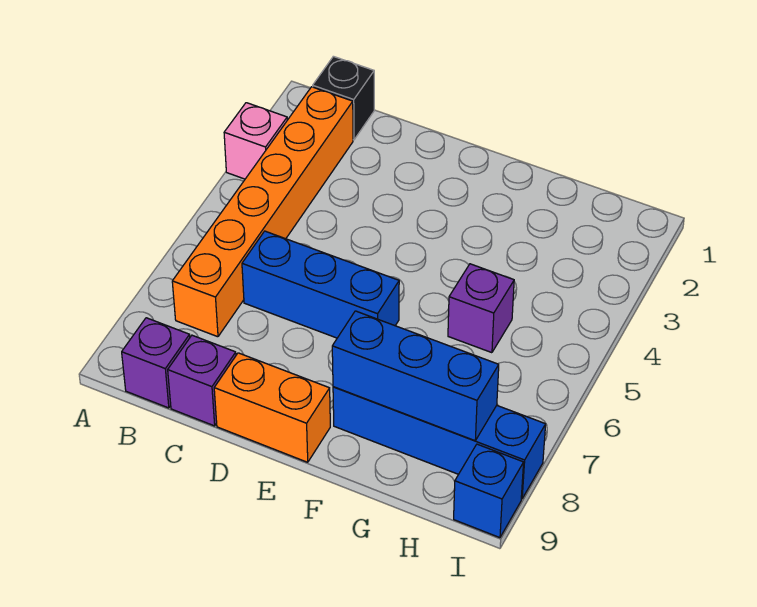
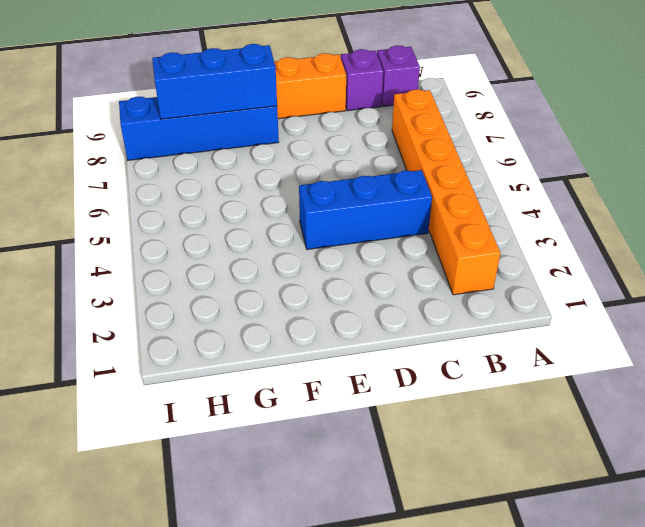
blue 1x3 brick [299,170,432,250] -> blue 1x3 brick moved to [242,231,399,338]
none -> pink 1x1 brick [224,103,287,179]
none -> black 1x1 brick [313,56,374,140]

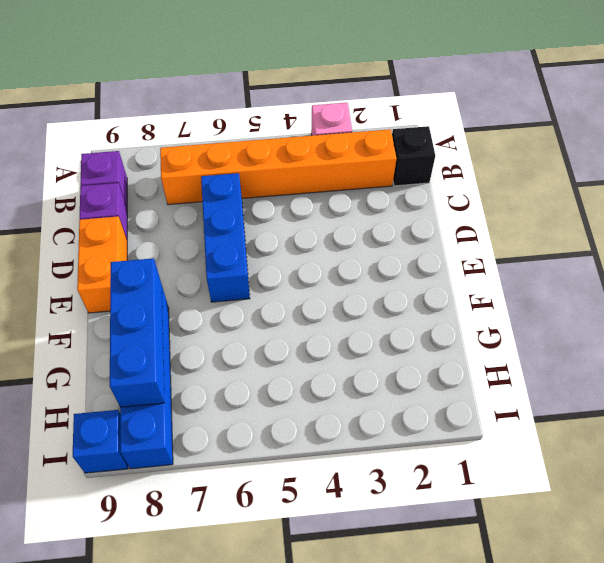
none -> purple 1x1 brick [448,264,514,353]

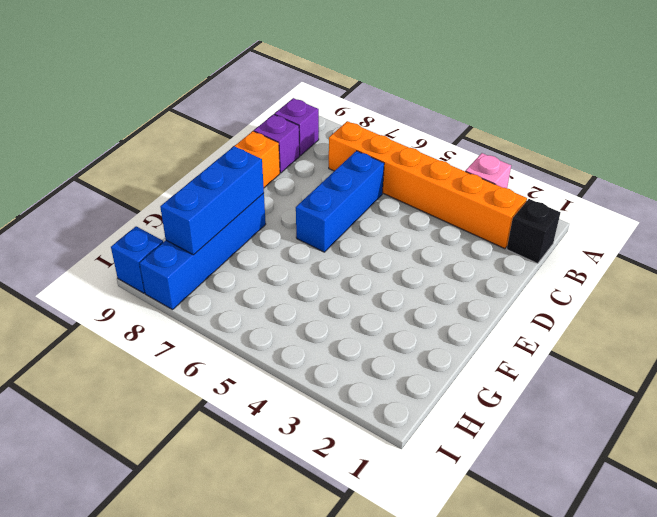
none -> purple 1x1 brick [448,264,514,353]

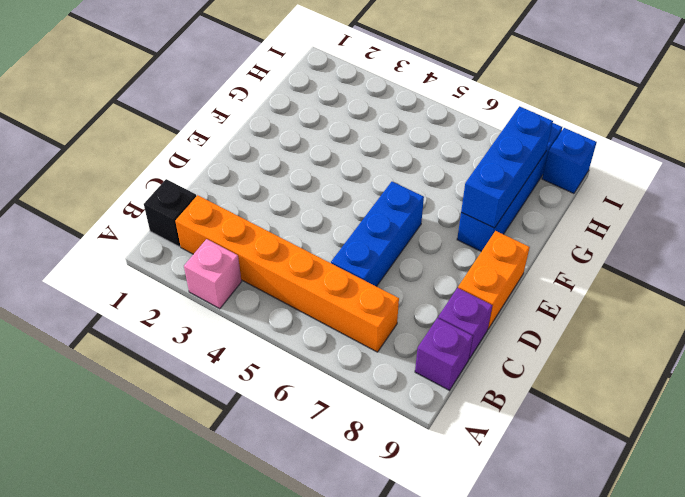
none -> purple 1x1 brick [448,264,514,353]

